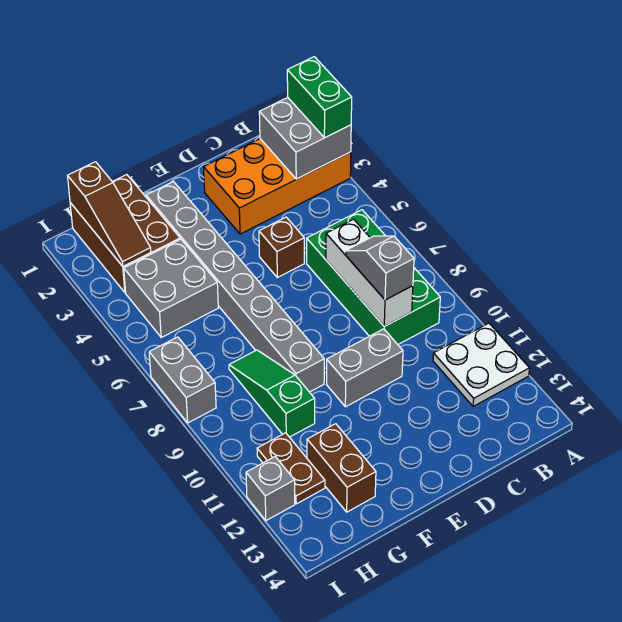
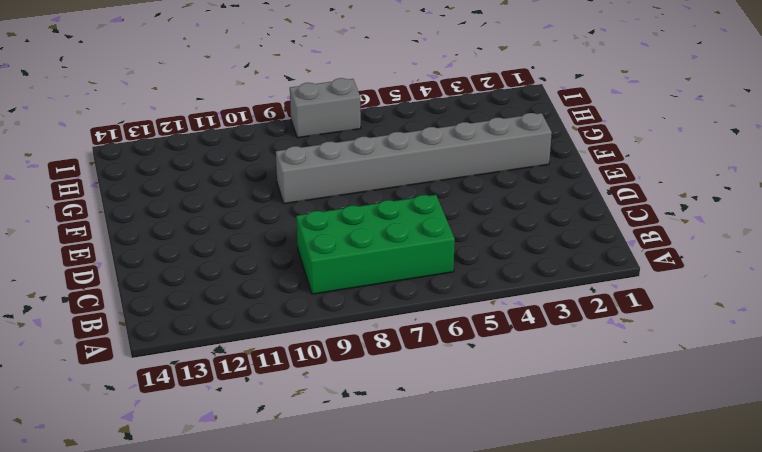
none -> orange 2x4 brick [204,139,351,234]
none -> white 2x2 plate [433,323,529,406]
none -> brown 1x1 brick [259,217,304,278]

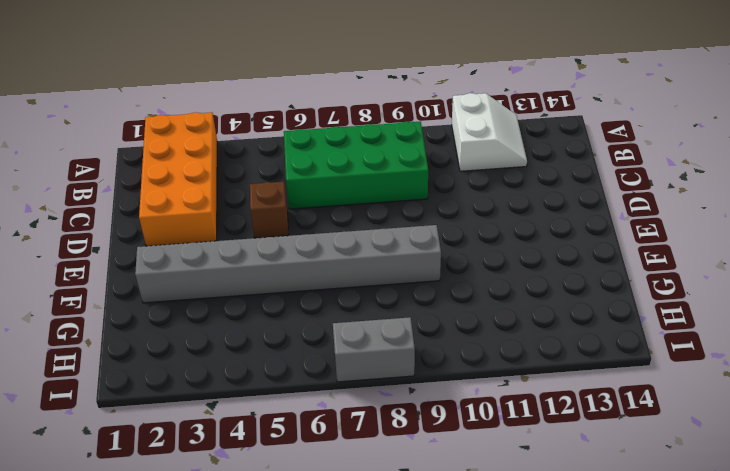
white 2x2 slope [452,93,527,171] -> white 2x2 plate [433,323,529,406]
none -> grey 1x2 brick [327,329,403,407]
none -> brown 2x3 brick [70,175,180,292]
none -> grey 2x2 brick [124,239,218,337]

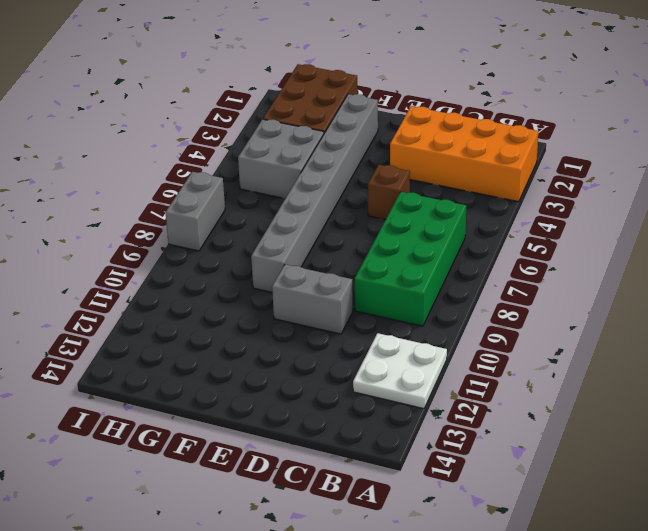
none -> green 1x3 slope [229,350,315,437]
none -> brown 1x2 brick [307,424,376,512]
none -> brown 1x2 plate [257,433,325,504]

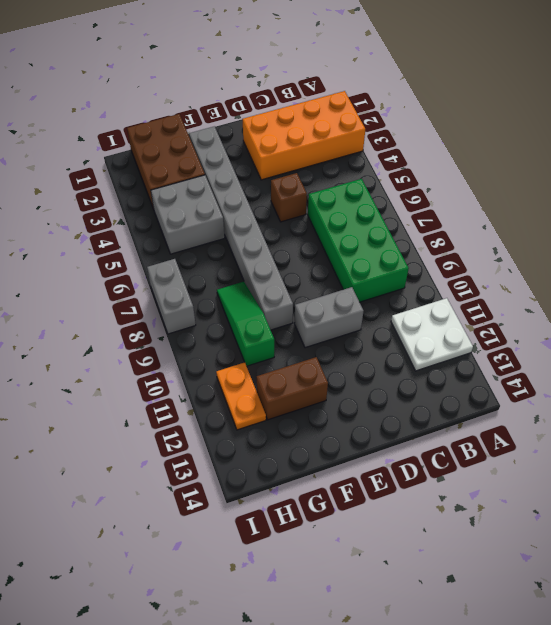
brown 1x2 brick [257,357,328,420] -> brown 1x2 brick turned to [307,424,376,512]
orange 1x2 plate [216,362,266,430] -> brown 1x2 plate [257,433,325,504]
none -> grey 1x1 brick [246,457,295,521]
none -> grey 2x2 brick [259,98,351,179]
none -> white 1x3 brick [326,219,413,326]

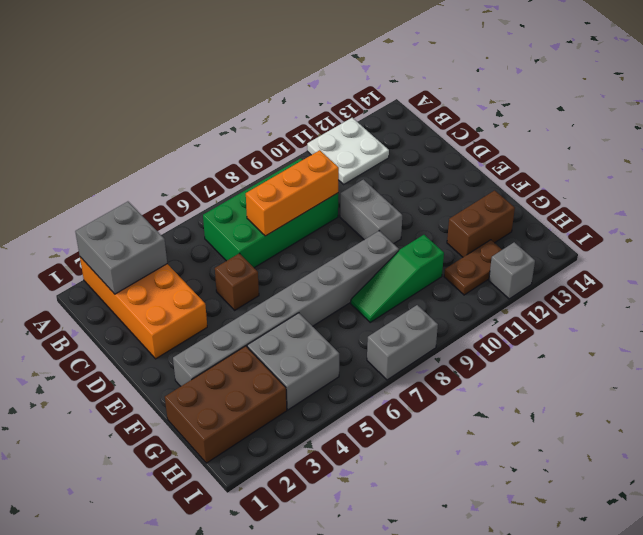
orange 1x3 brick [246,150,339,236] -> white 1x3 brick [326,219,413,326]
none -> brown 1x3 slope [68,162,151,266]
none -> green 1x2 brick [287,57,352,138]
none -> grey 1x2 slope [346,236,414,300]

